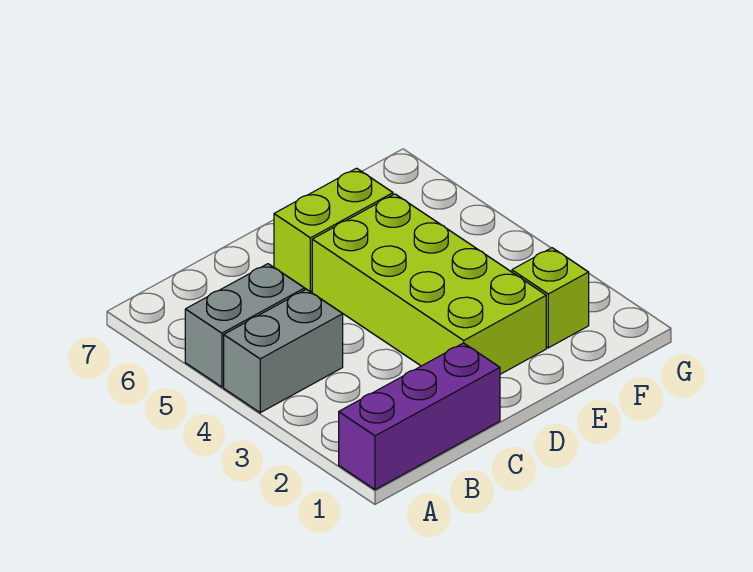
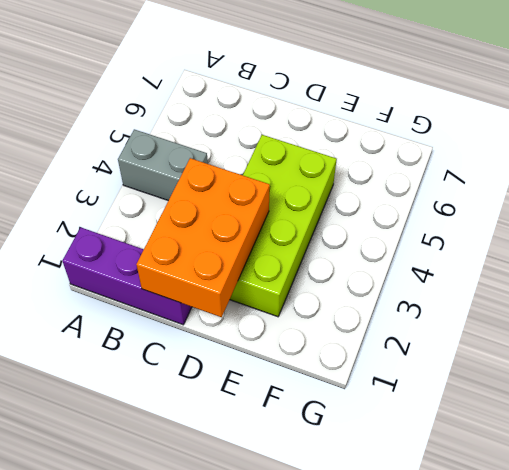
orange 2x3 brick [136,158,270,317] -> none
none -> grey 1x2 brick [185,264,304,387]
none -> lime 1x2 brick [274,168,393,292]

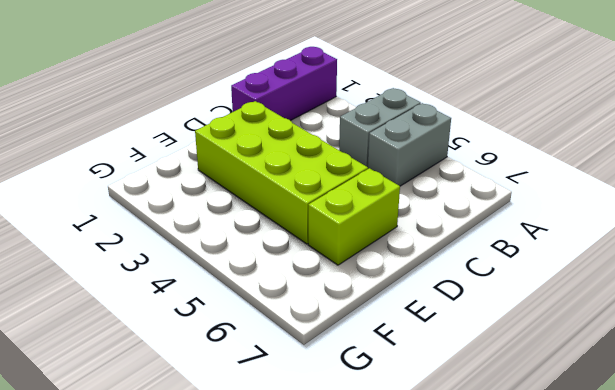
none -> lime 1x1 brick [512,248,589,348]

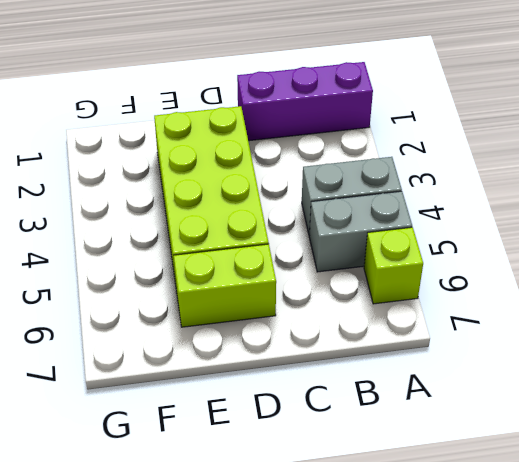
lime 1x1 brick [364,227,423,304] -> lime 1x1 brick moved to [512,248,589,348]

